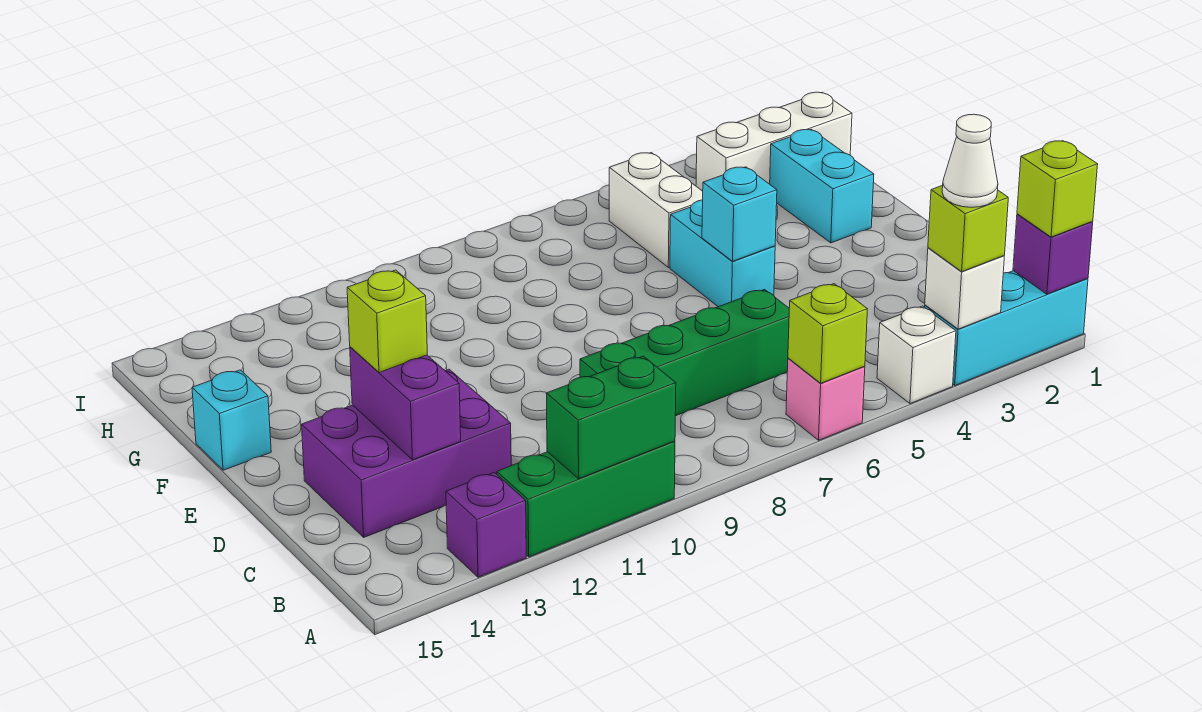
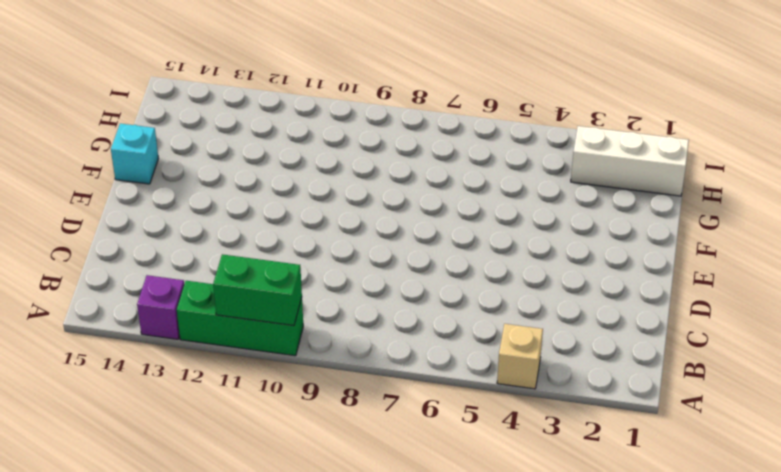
tan 1x1 brick [497,324,543,389] -> white 1x1 brick [877,306,956,404]
none -> cyan 1x3 brick [925,271,1088,385]
none -> pink 1x1 brick [786,358,865,440]
none -> green 1x4 brick [580,289,789,416]

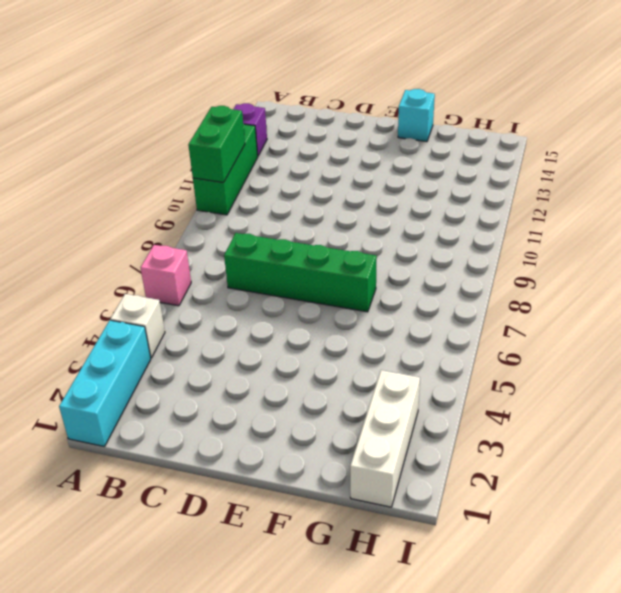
green 1x4 brick [224,233,377,312] -> green 1x4 brick turned to [580,289,789,416]
none -> purple 2x3 brick [302,369,511,537]
none -> cyan 1x2 brick [670,200,775,307]
none -> cyan 1x2 brick [770,129,874,243]

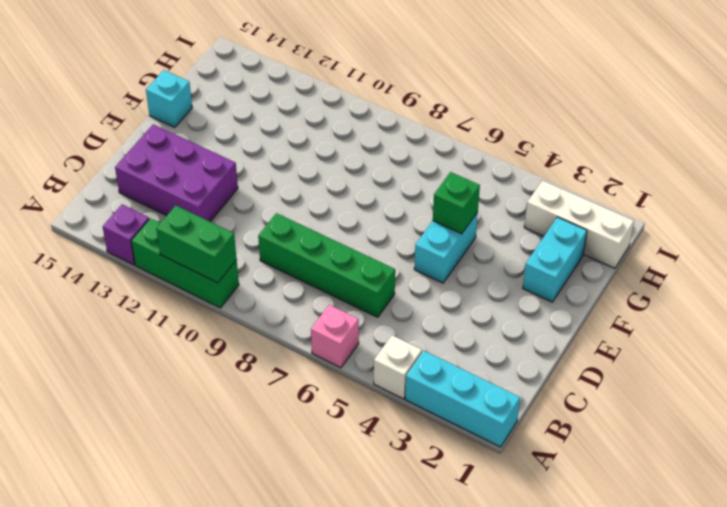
green 1x1 brick [433,172,480,234] -> none
none -> white 1x2 brick [609,153,703,268]
none -> purple 1x1 brick [1013,214,1093,294]
none -> white 1x1 brick [925,248,1004,329]

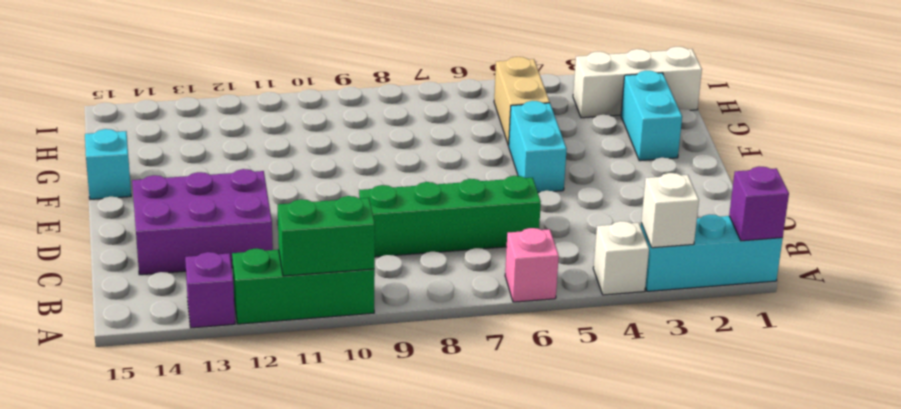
tan 1x2 brick [494,57,550,146] -> white 1x2 brick [609,153,703,268]
none -> lime 1x1 brick [788,284,867,383]
none -> purple 1x2 brick [350,347,461,460]
none -> cyan 1x1 brick [702,167,777,261]

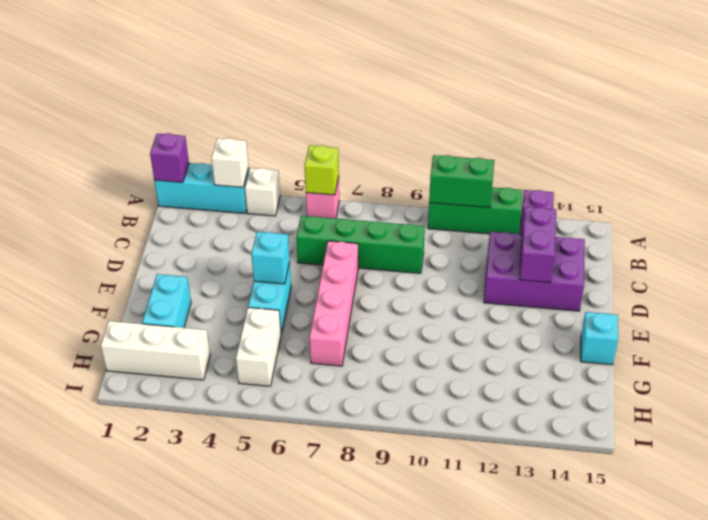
pink 1x4 brick [309,241,358,366] -> none
none -> lime 1x1 brick [1017,141,1098,237]
none -> lime 1x1 brick [928,185,1008,271]
none -> lime 1x1 brick [347,270,427,373]

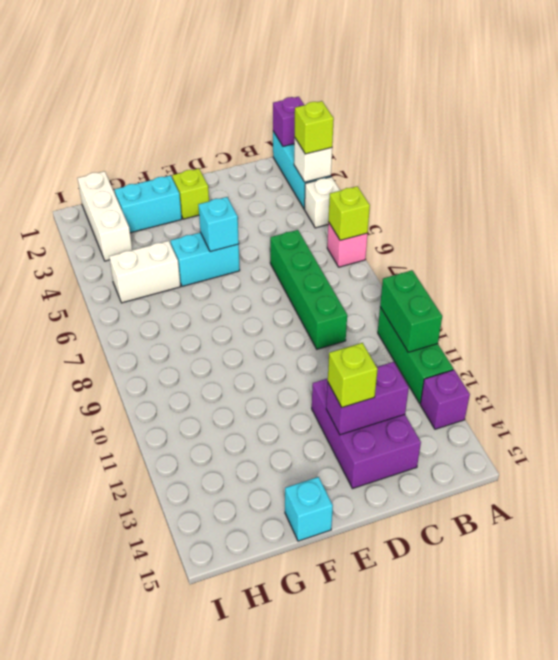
lime 1x1 brick [172,169,209,219] -> lime 1x1 brick moved to [1017,141,1098,237]
none -> white 1x1 cone [942,114,998,207]

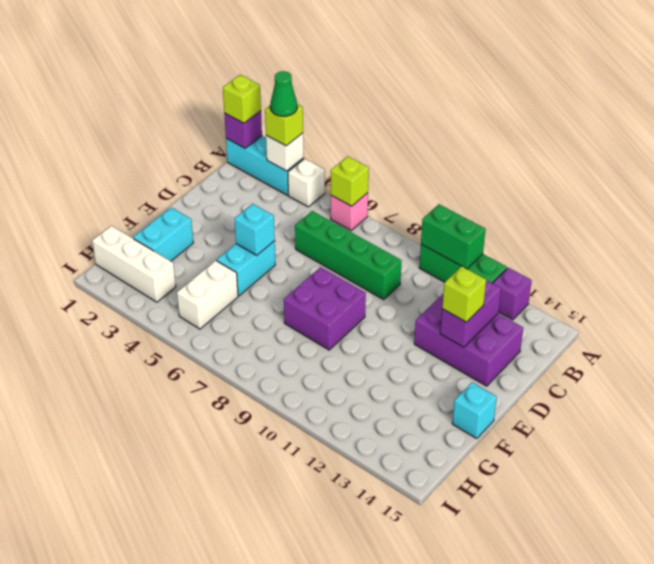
green 1x1 cone [270,71,297,116] -> white 1x1 cone [942,114,998,207]
purple 2x2 brick [284,267,366,350] -> none

